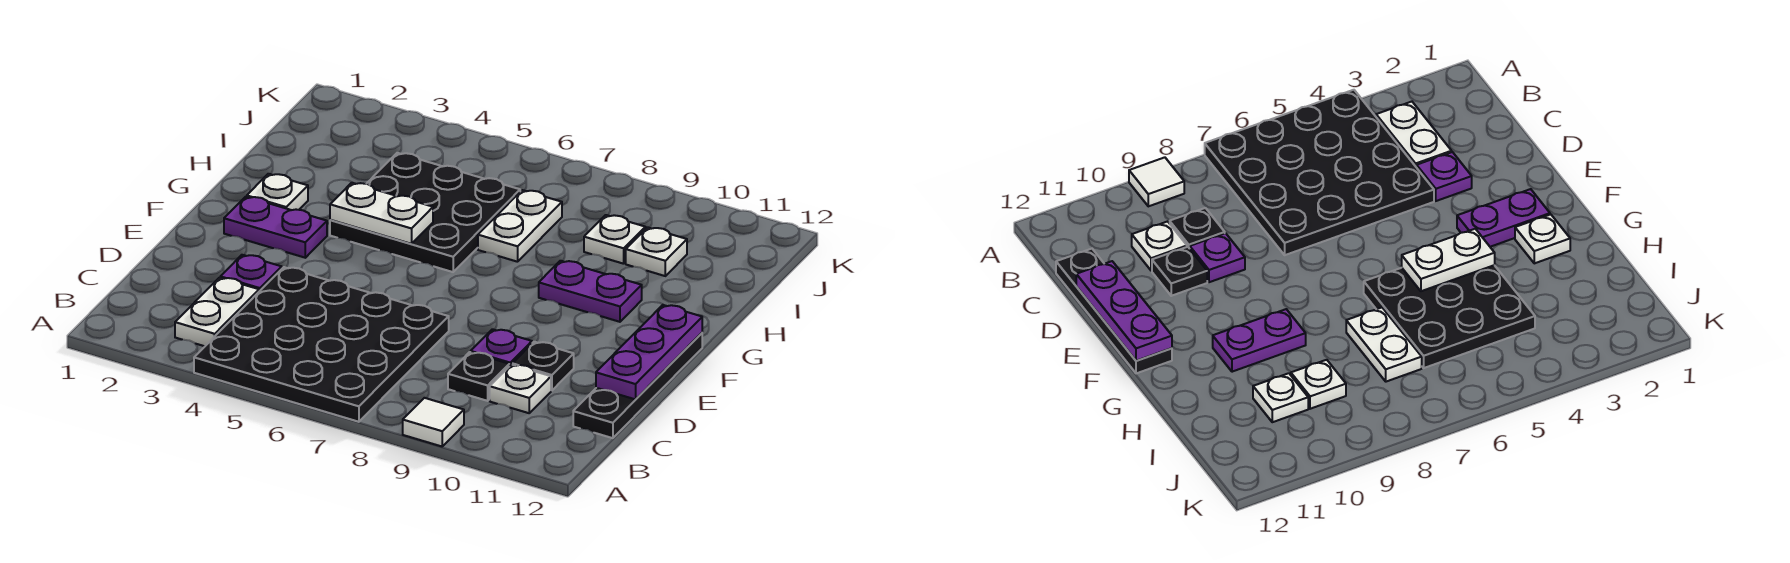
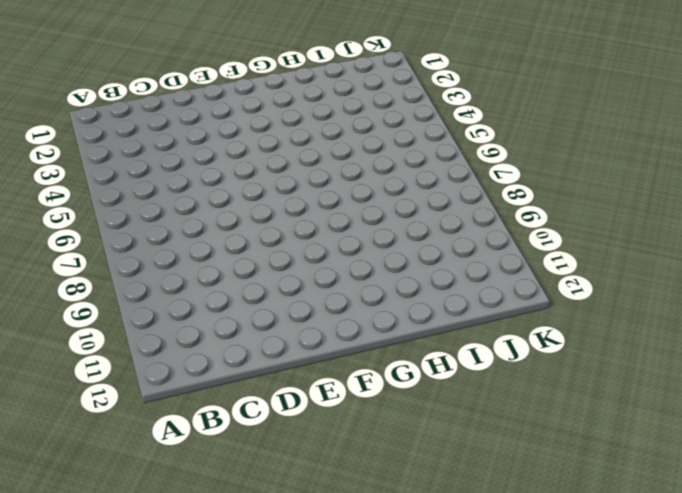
none -> black 4x4 plate [194,267,449,422]
none -> white 1x1 tile [403,398,464,446]
none -> white 1x2 plate [175,278,259,346]

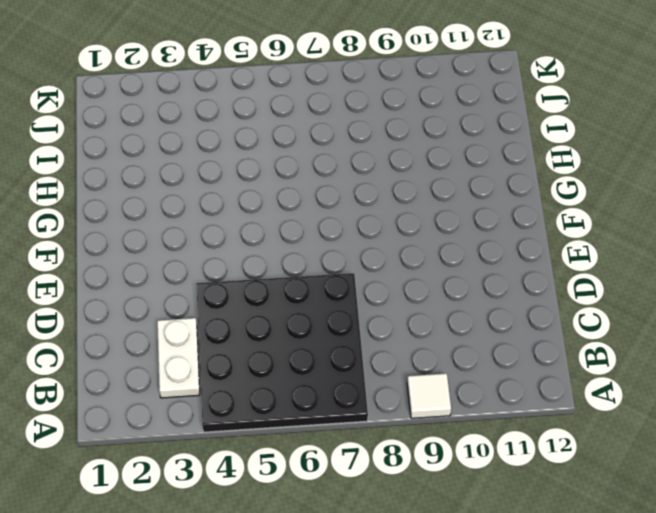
none -> black 1x1 plate [448,352,509,401]
none -> white 1x1 plate [490,365,551,413]
none -> black 1x4 plate [573,333,702,438]

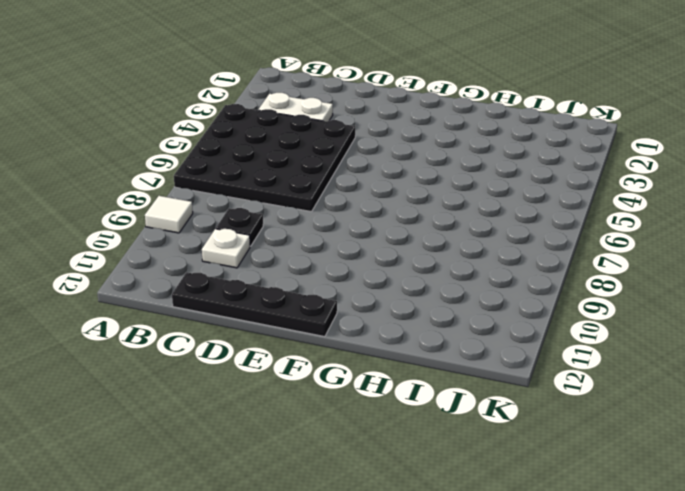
none -> purple 1x1 plate [220,255,282,291]
none -> purple 1x1 plate [471,329,532,366]
none -> black 1x1 plate [512,342,574,390]

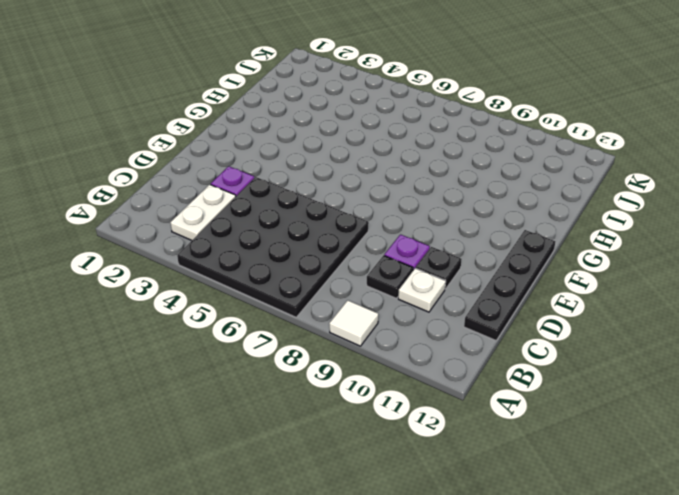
none -> purple 1x2 plate [224,197,327,258]
none -> white 1x1 plate [247,174,308,210]
none -> black 3x3 plate [330,153,520,272]

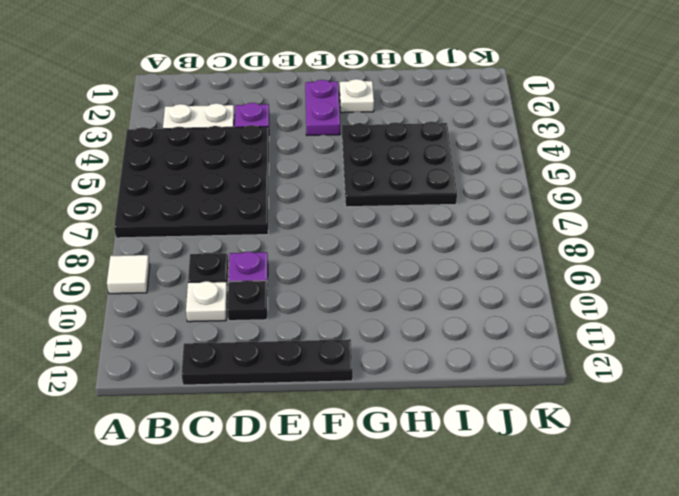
none -> purple 1x2 plate [539,261,642,322]
none -> white 1x2 plate [478,190,562,262]
none -> white 1x1 plate [584,215,645,264]

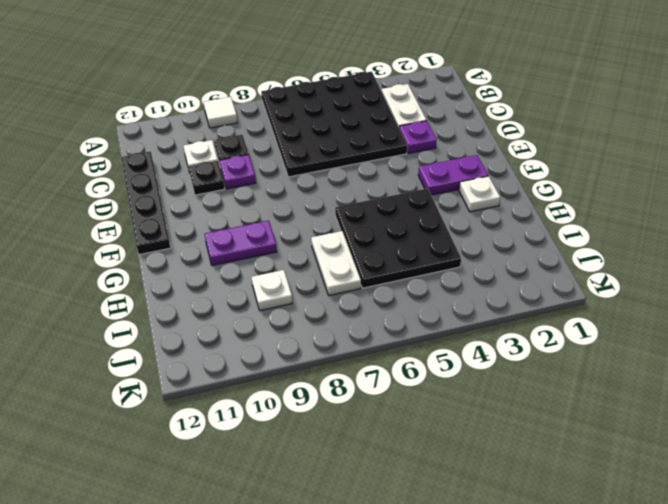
none -> white 1x1 plate [626,227,687,276]
none -> purple 1x3 plate [596,305,702,399]
none -> white 1x2 plate [330,183,433,244]

